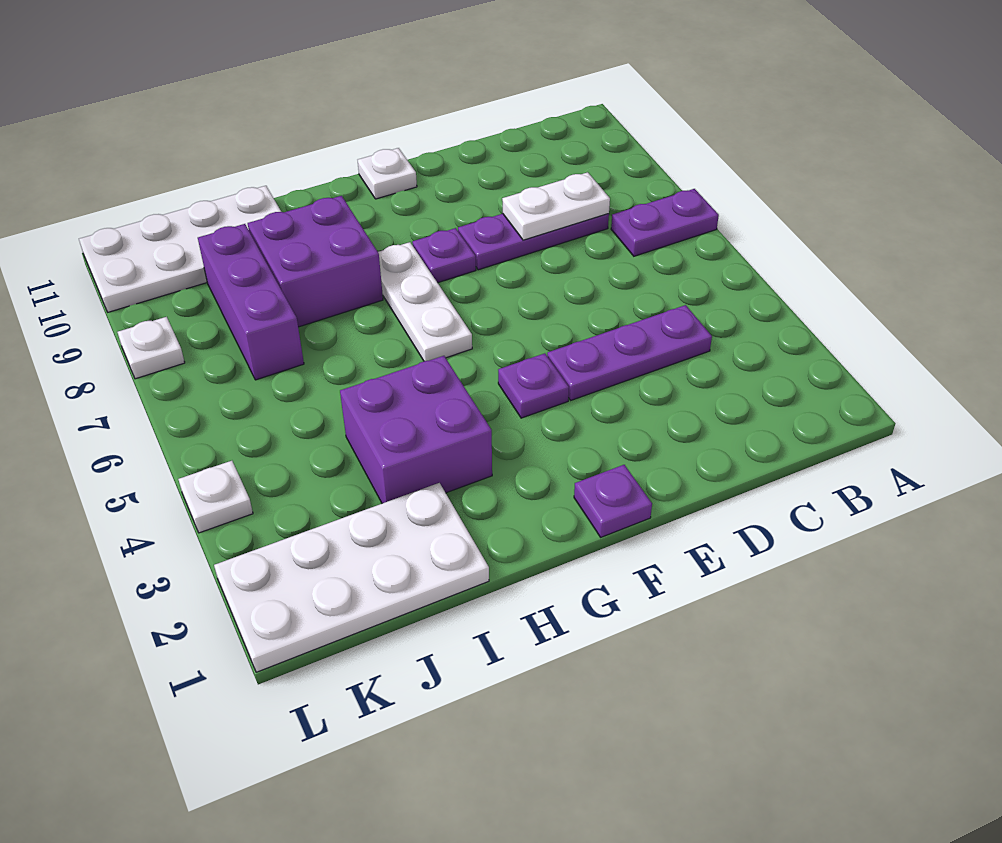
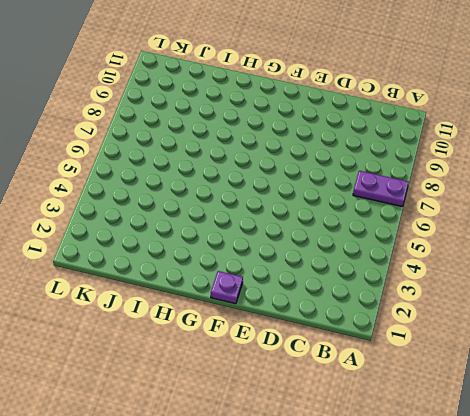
none -> purple 1x3 plate [547,305,712,400]
none -> purple 1x3 plate [458,214,609,270]
none -> purple 1x1 plate [498,353,569,418]

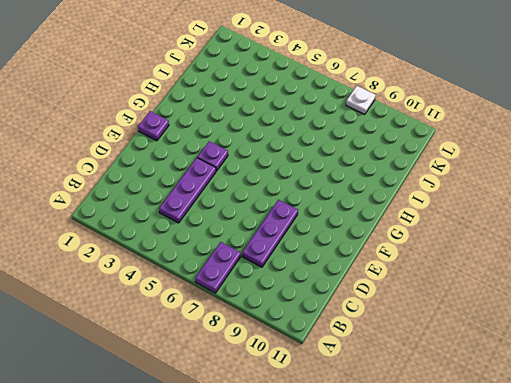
none -> purple 1x1 plate [412,228,476,283]
none -> white 1x1 plate [358,148,417,199]
none -> white 1x3 plate [378,242,472,361]

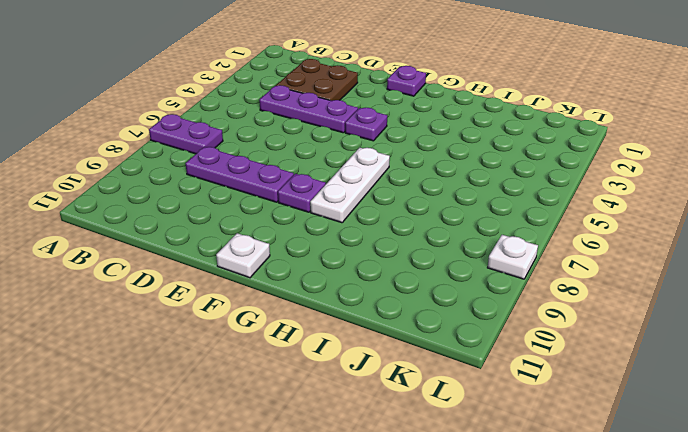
brown 2x2 plate [276,59,358,101] -> none
none -> purple 2x2 brick [340,356,492,503]
none -> purple 2x2 brick [248,196,383,327]
none -> white 2x4 plate [214,483,489,672]

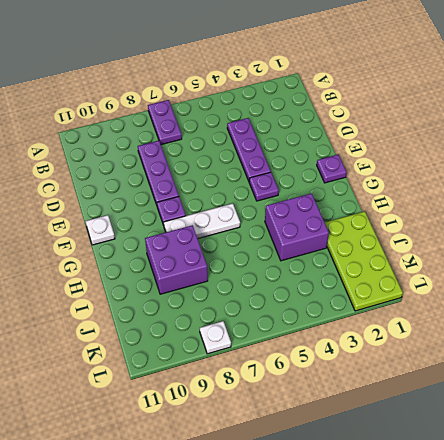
lime 2x4 plate [325,211,403,311] -> white 2x4 plate [214,483,489,672]
none -> white 2x4 plate [79,186,281,312]
none -> purple 1x3 brick [198,224,304,380]
none -> white 1x1 plate [178,461,253,533]

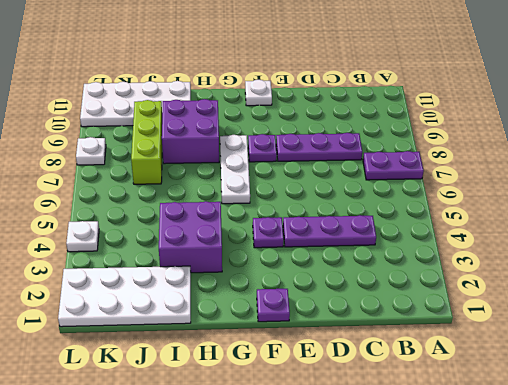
lime 1x3 brick [131,100,162,184] -> purple 1x3 brick [198,224,304,380]
none -> white 1x2 plate [502,172,610,240]

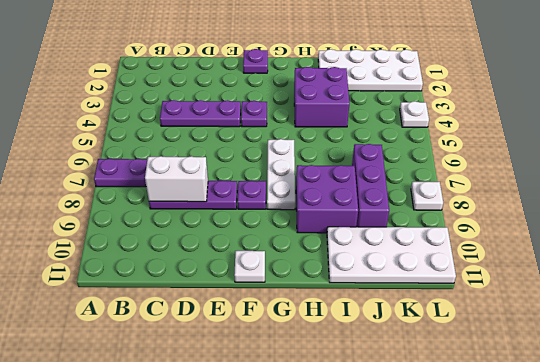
white 1x2 brick [145,156,208,202] -> white 1x2 plate [502,172,610,240]

